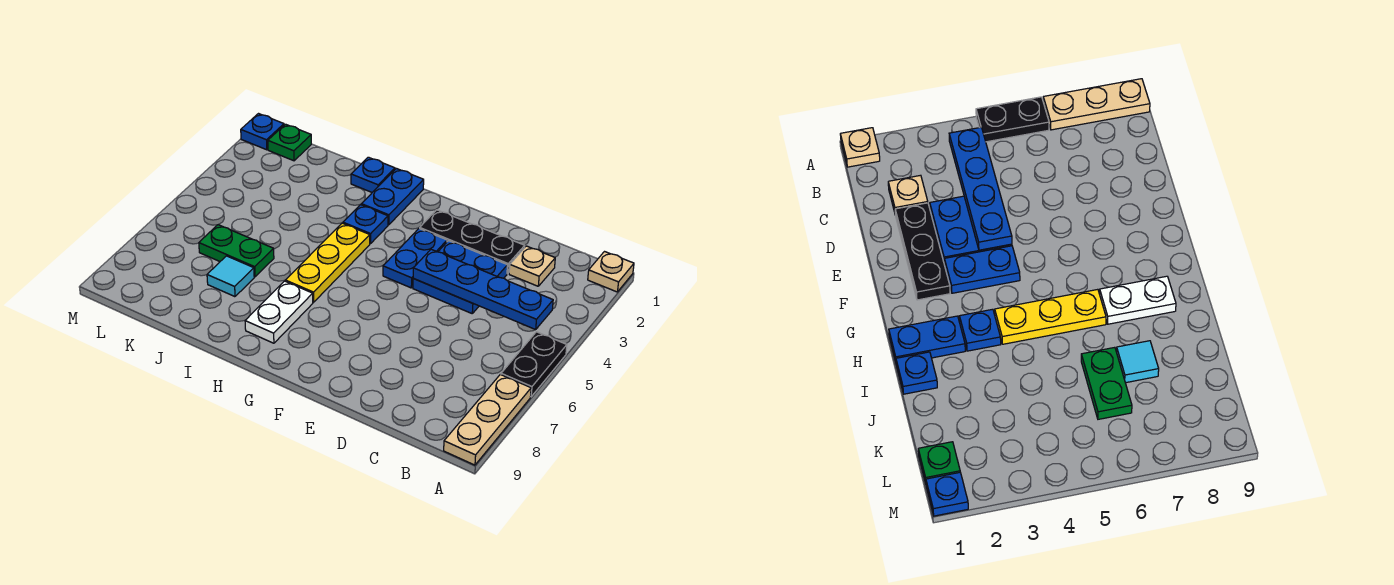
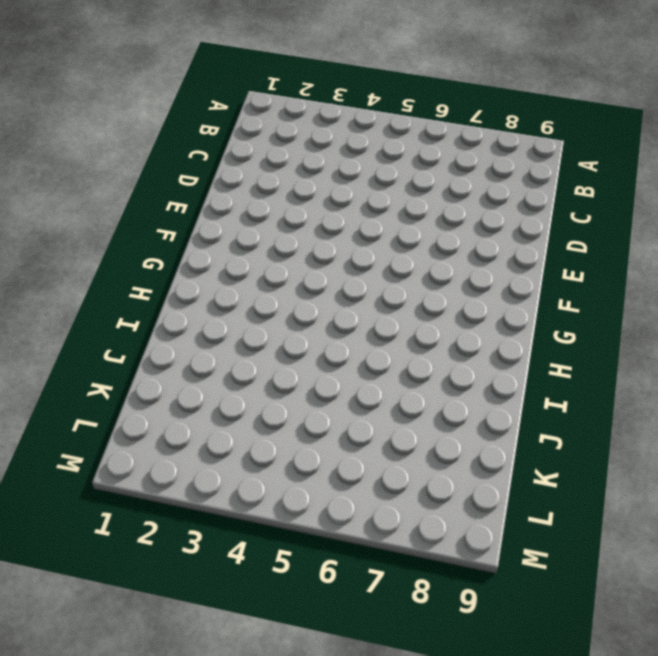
none -> tan 1x1 plate [588,252,634,292]
none -> black 1x2 plate [501,332,567,397]
none -> tan 1x3 plate [444,374,531,465]

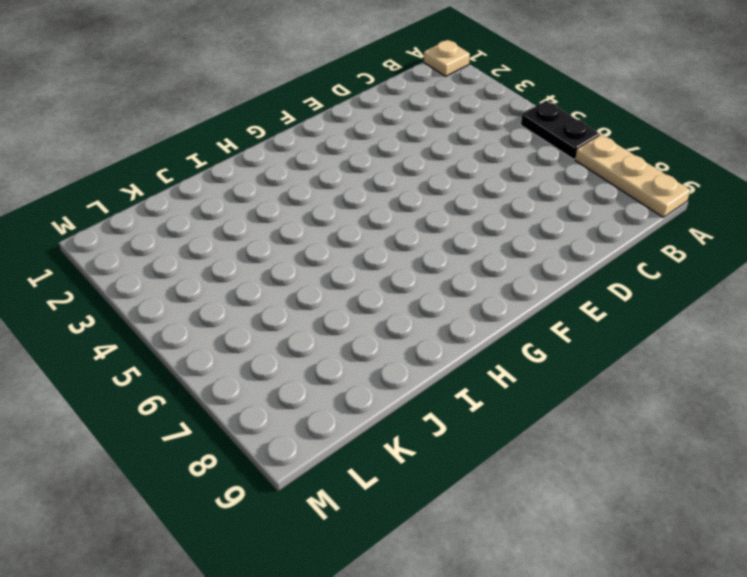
none -> tan 1x1 plate [509,246,555,286]
none -> black 1x3 plate [420,210,525,274]
none -> blue 2x2 plate [413,241,507,313]

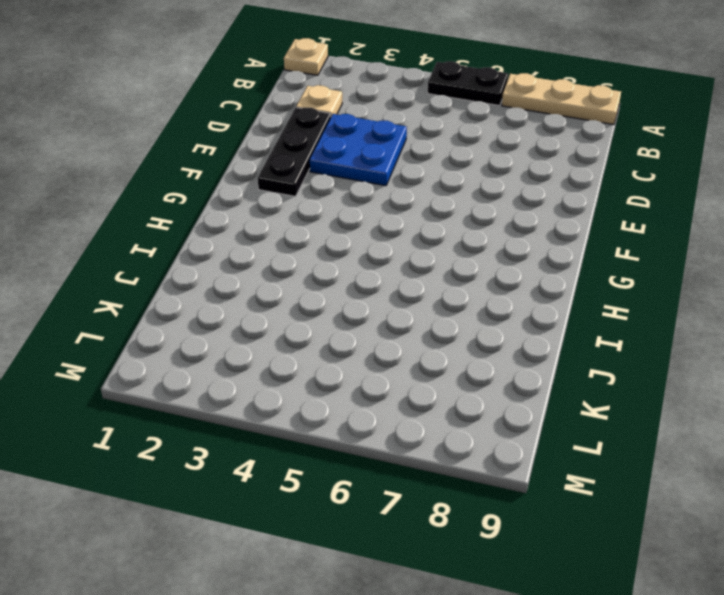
none -> blue 1x2 plate [383,229,447,288]
none -> blue 1x2 plate [361,169,424,225]
none -> blue 1x1 plate [343,205,388,244]

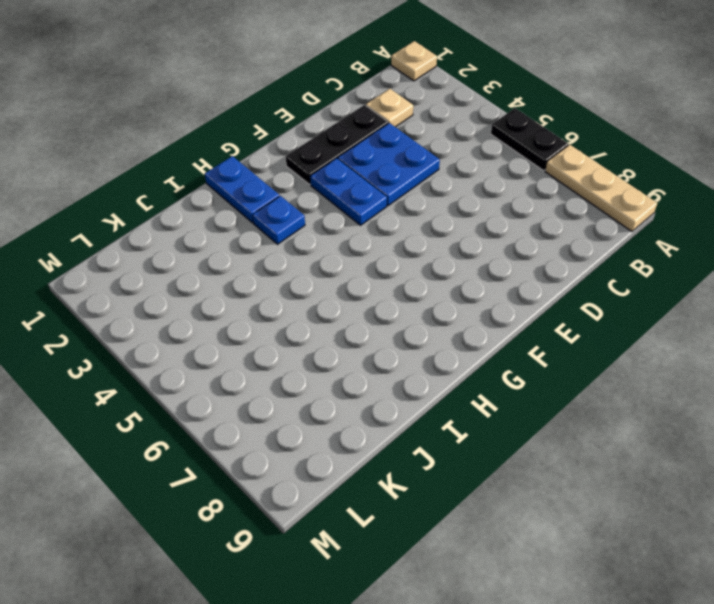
none -> yellow 1x3 plate [285,223,370,302]
none -> white 1x2 plate [245,281,313,343]
none -> blue 1x1 plate [351,157,395,192]

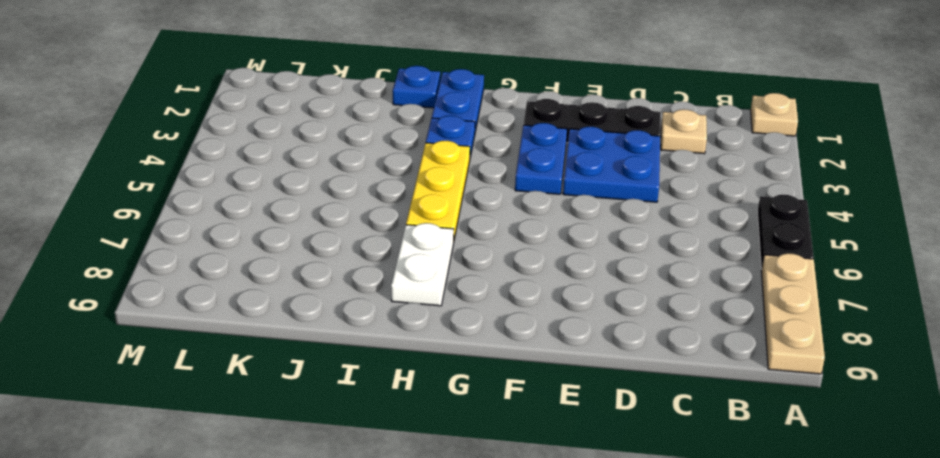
none -> green 1x2 plate [199,225,274,277]
none -> cyan 1x1 tile [207,256,254,297]
none -> green 1x1 plate [268,124,311,161]

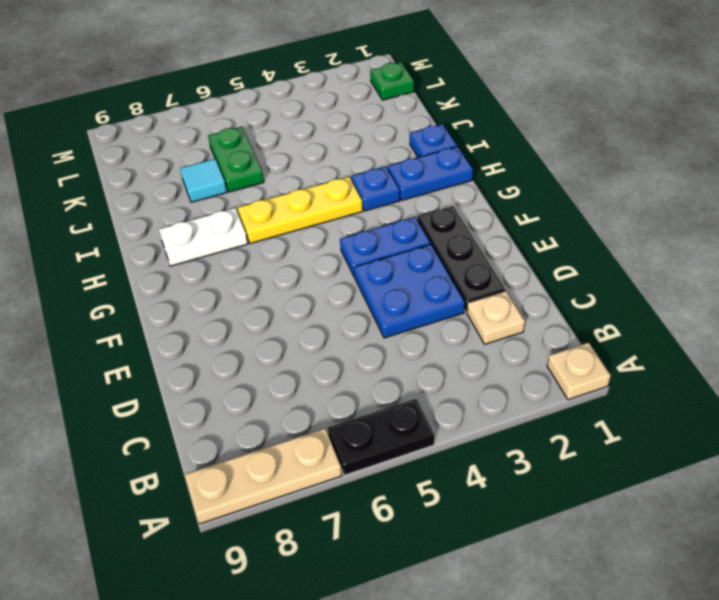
none -> blue 1x1 plate [241,114,284,150]
none -> blue 1x4 plate [413,249,553,330]

